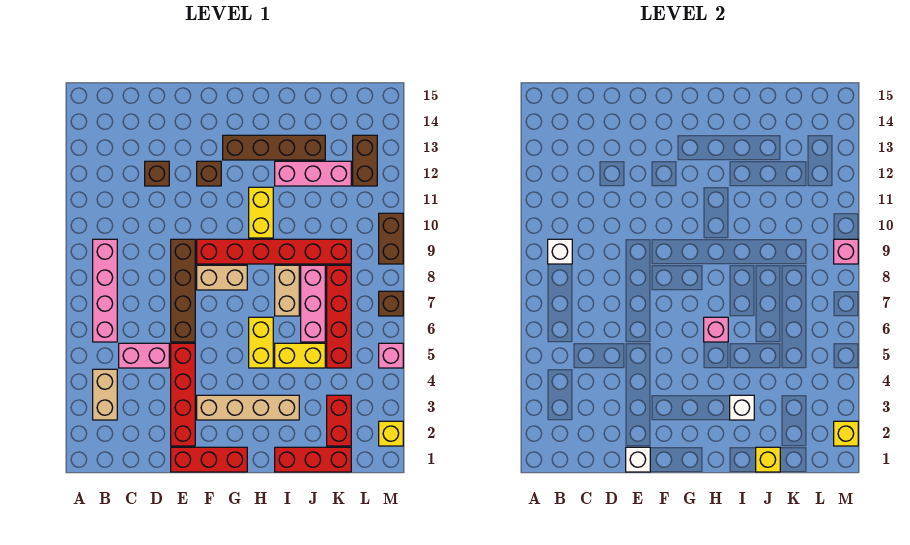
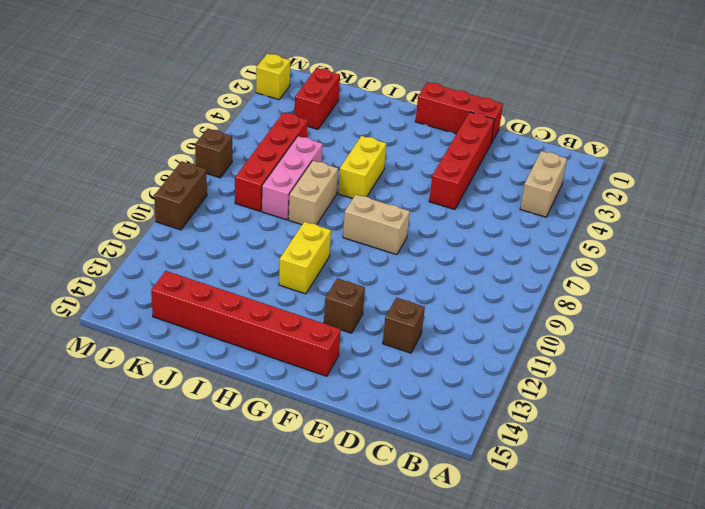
red 1x6 brick [151,271,341,376] -> red 1x6 brick moved to [197,239,351,264]
none -> pink 1x4 brick [93,239,117,342]
none -> pink 1x2 brick [119,343,169,368]
none -> brown 1x4 brick [171,239,195,342]
none -> tan 1x4 brick [197,395,299,420]

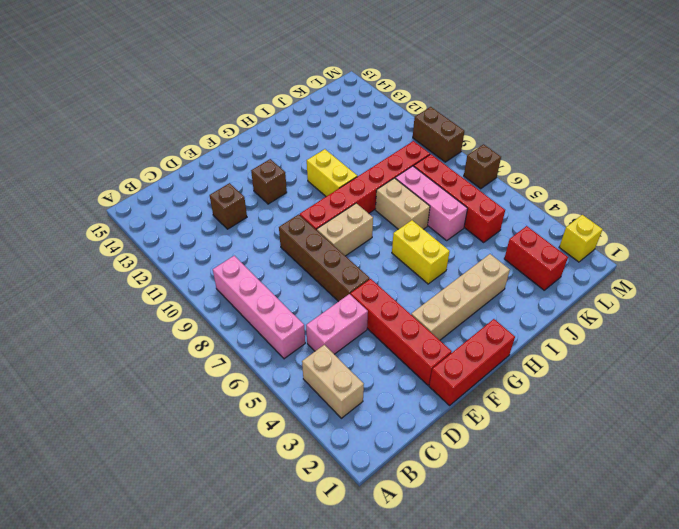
none -> brown 1x4 brick [223,135,325,160]
none -> red 1x3 brick [275,447,351,472]
none -> yellow 1x2 brick [275,343,325,368]
none -> pink 1x3 brick [275,161,351,186]

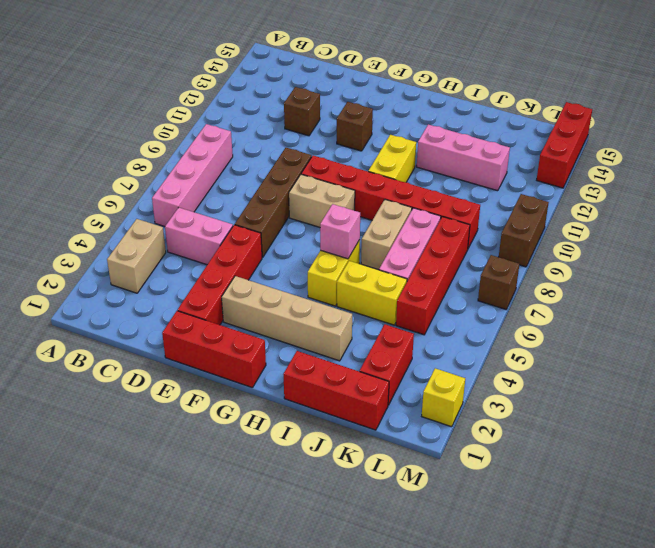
red 1x3 brick [537,102,592,188] -> none
none -> brown 1x4 brick [223,135,325,160]
none -> brown 1x2 brick [353,135,377,186]
none -> pink 1x1 brick [379,343,403,368]
none -> white 1x1 brick [548,239,572,264]

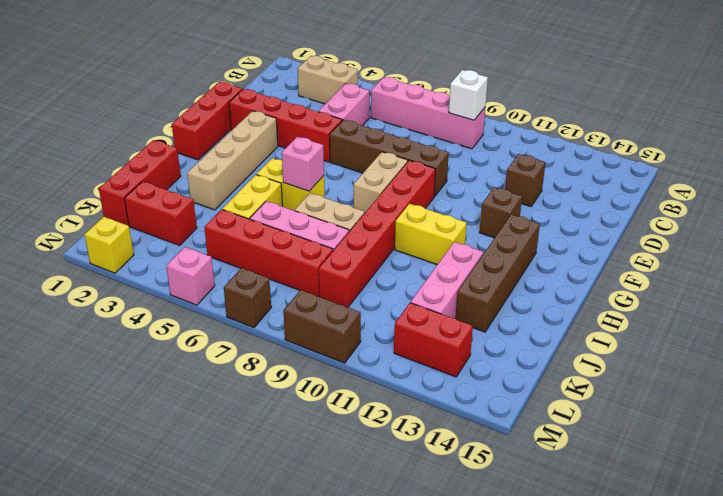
red 1x2 brick [394,303,473,377] -> brown 1x2 brick [353,135,377,186]
none -> white 1x1 brick [626,447,650,472]
none -> white 1x1 brick [730,395,754,420]
none -> yellow 1x1 brick [756,447,780,472]
none -> yellow 1x1 brick [834,421,858,446]

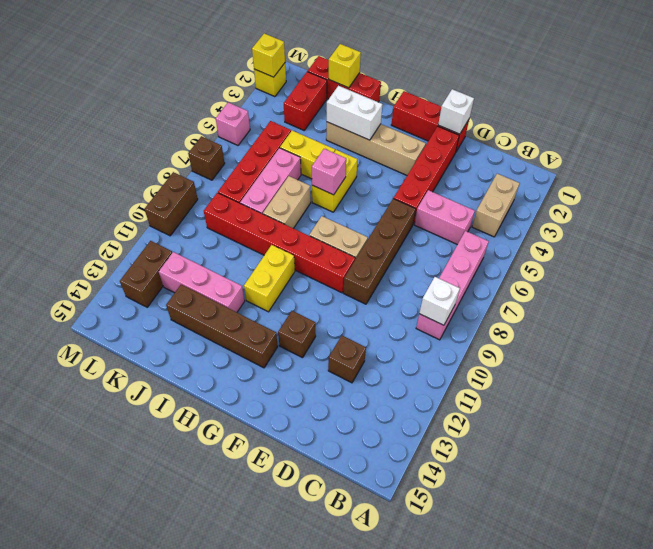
white 1x2 brick [327,86,382,140] -> white 1x1 brick [730,395,754,420]
none -> pink 1x1 brick [834,239,858,264]

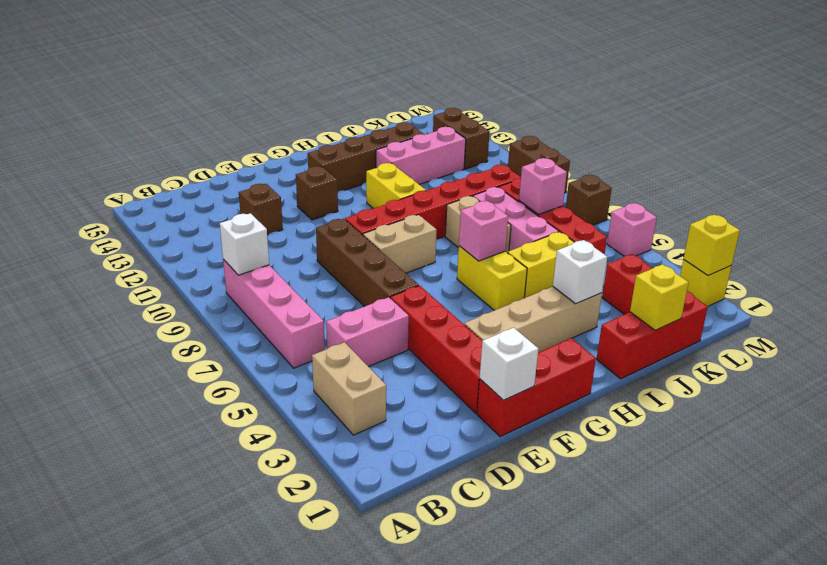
pink 1x1 brick [519,158,567,215] -> pink 1x1 brick moved to [834,239,858,264]

